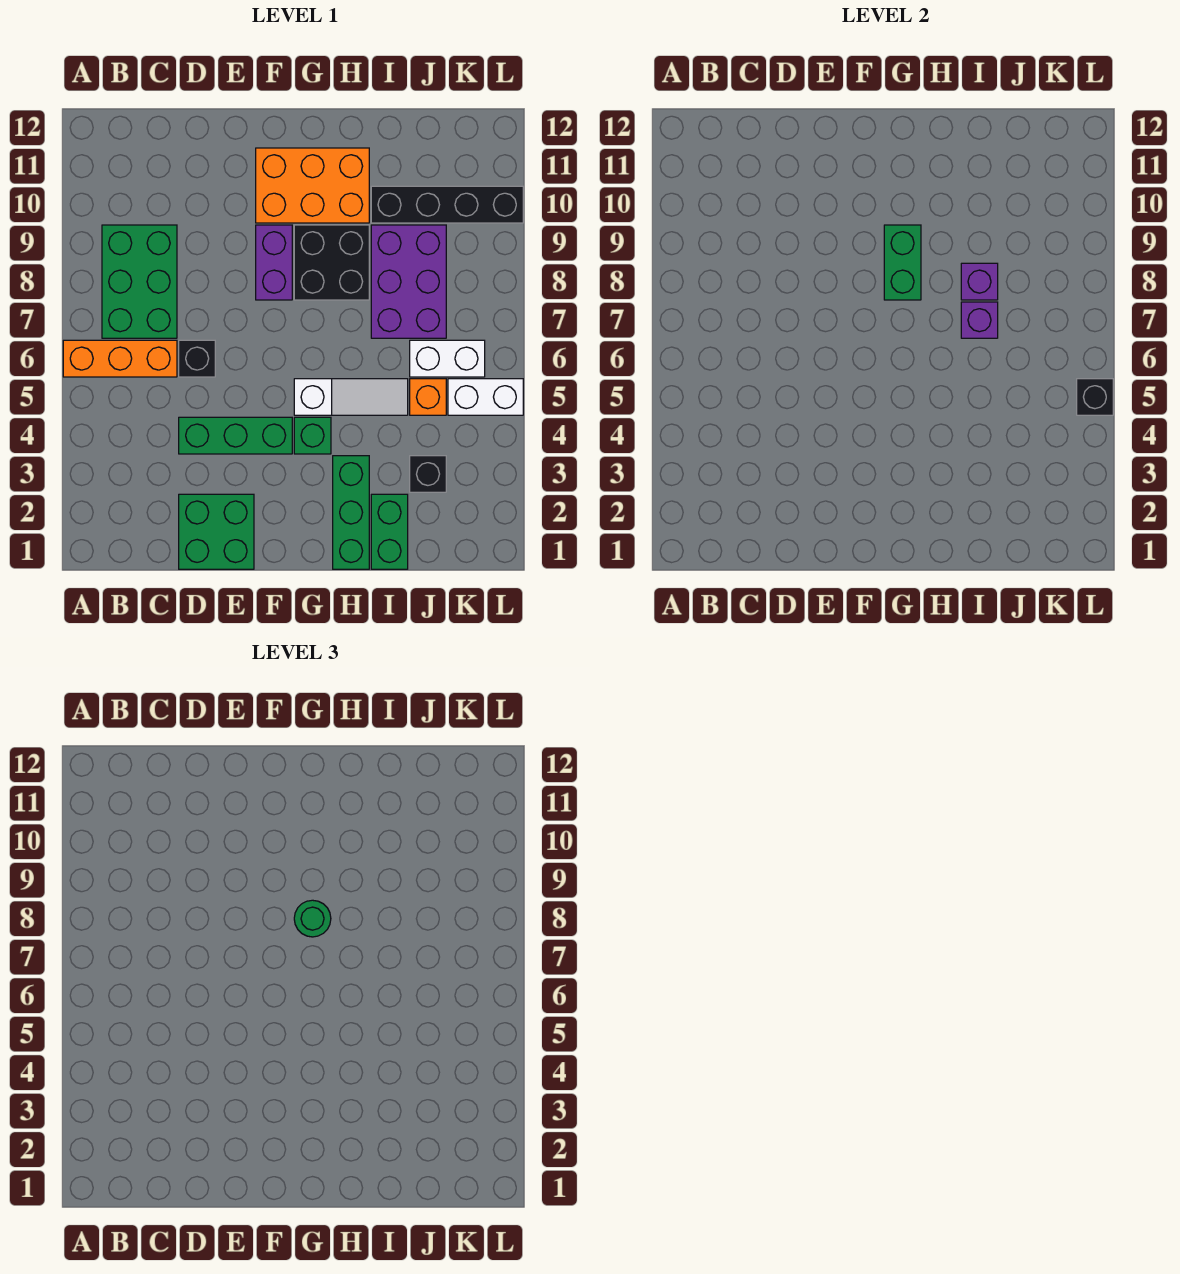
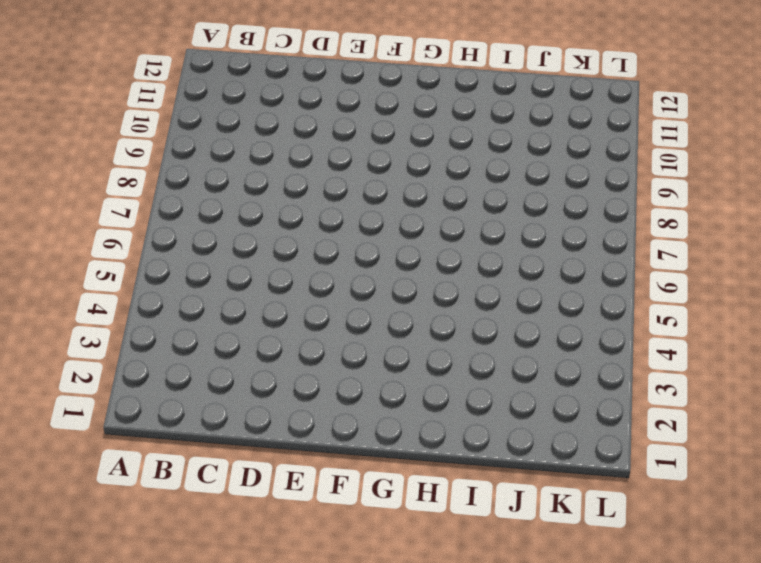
none -> orange 1x3 brick [63,340,177,377]
none -> green 2x3 brick [102,225,177,338]
none -> green 2x2 brick [179,494,254,569]

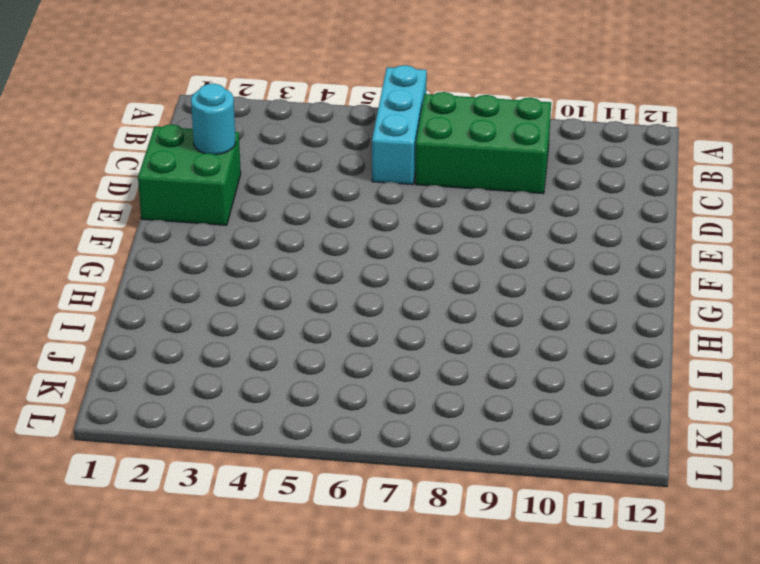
cyan 1x3 brick [372,65,427,185] -> orange 1x3 brick [63,340,177,377]
cyan 1x1 round brick [191,84,235,155] -> none
none -> green 1x3 brick [179,417,292,454]
none -> black 1x1 brick [179,340,215,377]
none -> purple 1x2 brick [256,225,292,300]

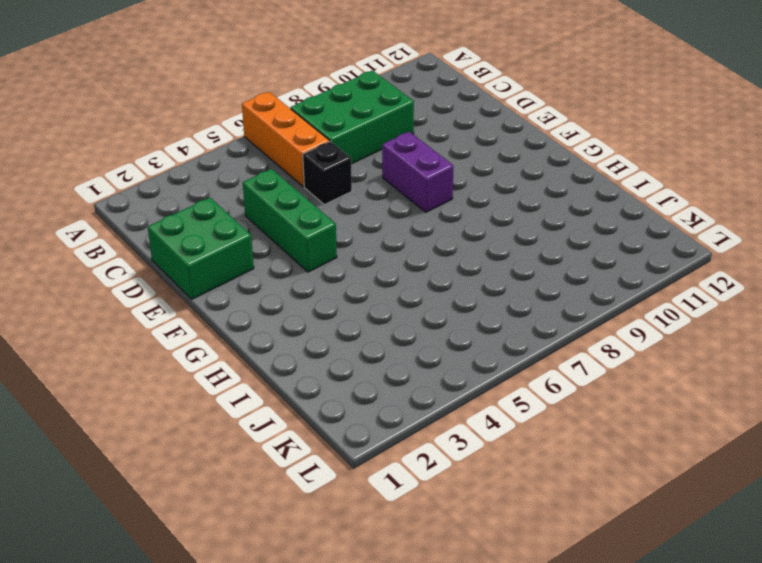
purple 1x2 brick [382,132,454,212] -> purple 1x2 brick turned to [256,225,292,300]
none -> orange 2x3 brick [256,148,369,223]
none -> green 1x1 brick [294,417,331,454]
none -> white 1x3 slope [294,379,408,415]

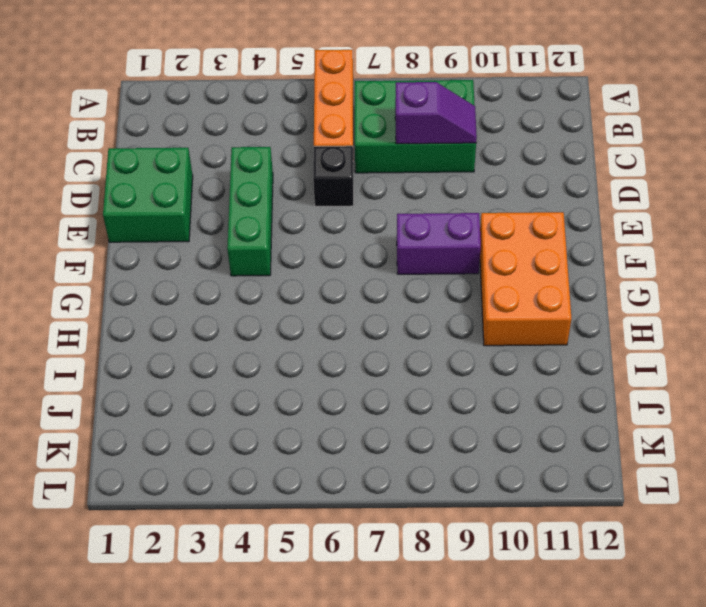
purple 1x2 slope [395,82,477,144] -> none
none -> green 1x1 brick [294,417,331,454]
none -> white 1x3 slope [294,379,408,415]
none -> black 2x2 brick [294,225,369,300]

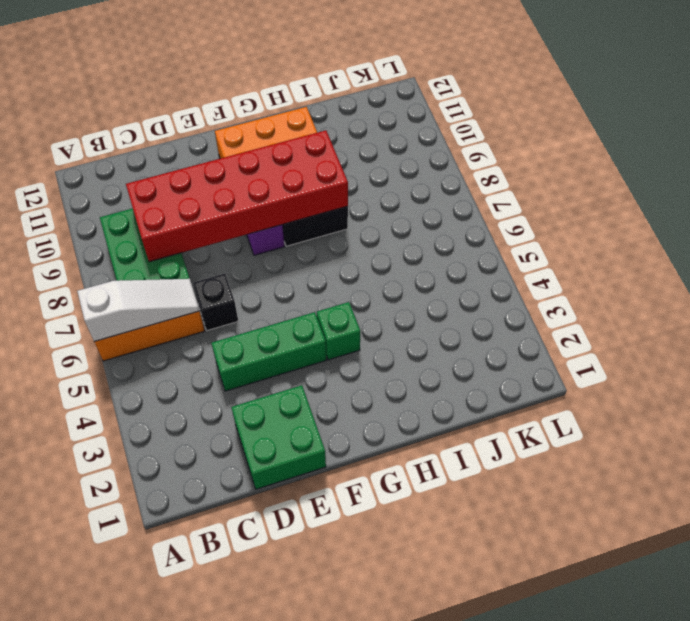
white 1x3 slope [77,279,199,342] -> white 1x3 slope moved to [294,379,408,415]
red 2x6 brick [126,130,348,262] -> green 1x2 brick [884,225,921,300]
none -> green 1x3 brick [333,456,369,569]
none -> green 1x2 brick [371,494,408,569]
none -> purple 2x3 brick [371,225,446,338]

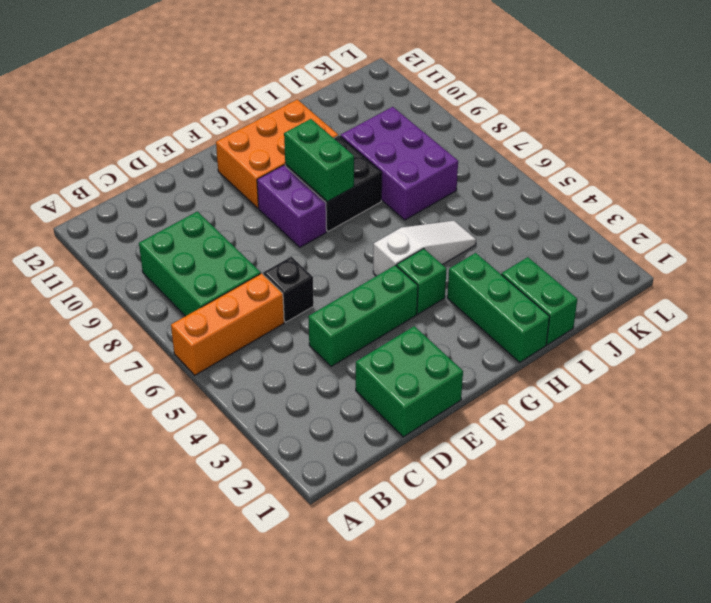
none -> black 1x4 brick [371,186,523,223]
none -> black 1x1 brick [410,456,446,492]
none -> orange 1x1 brick [410,379,446,415]

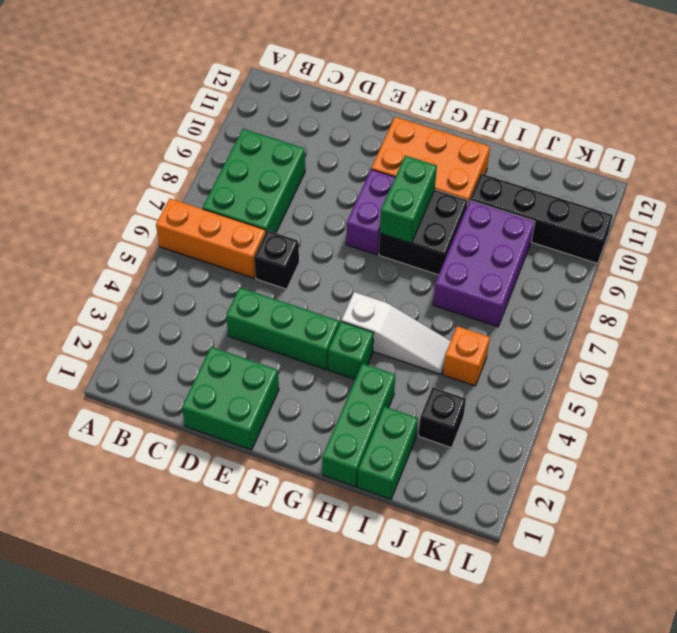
none -> white 1x2 brick [410,340,485,377]
none -> white 1x2 brick [448,379,523,415]
none -> purple 1x1 brick [961,302,998,338]

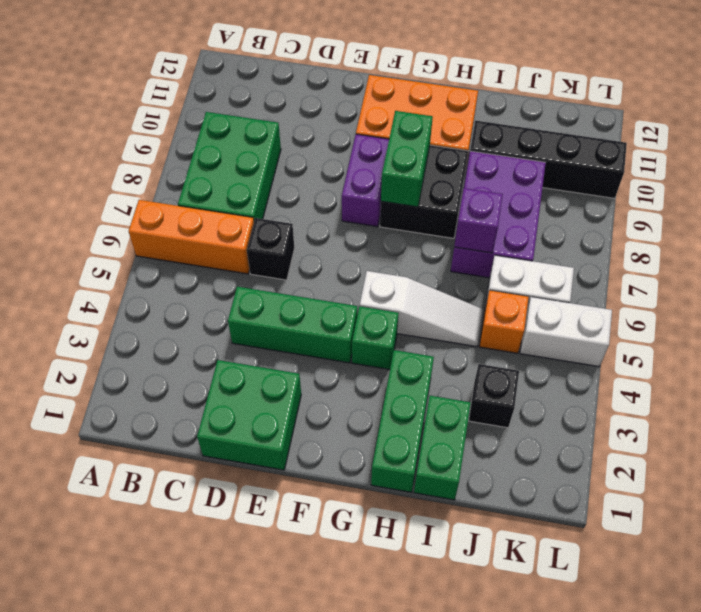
none -> purple 1x1 brick [961,263,998,300]
none -> black 1x1 brick [1077,379,1113,415]
none -> green 1x1 round brick [294,900,331,937]

